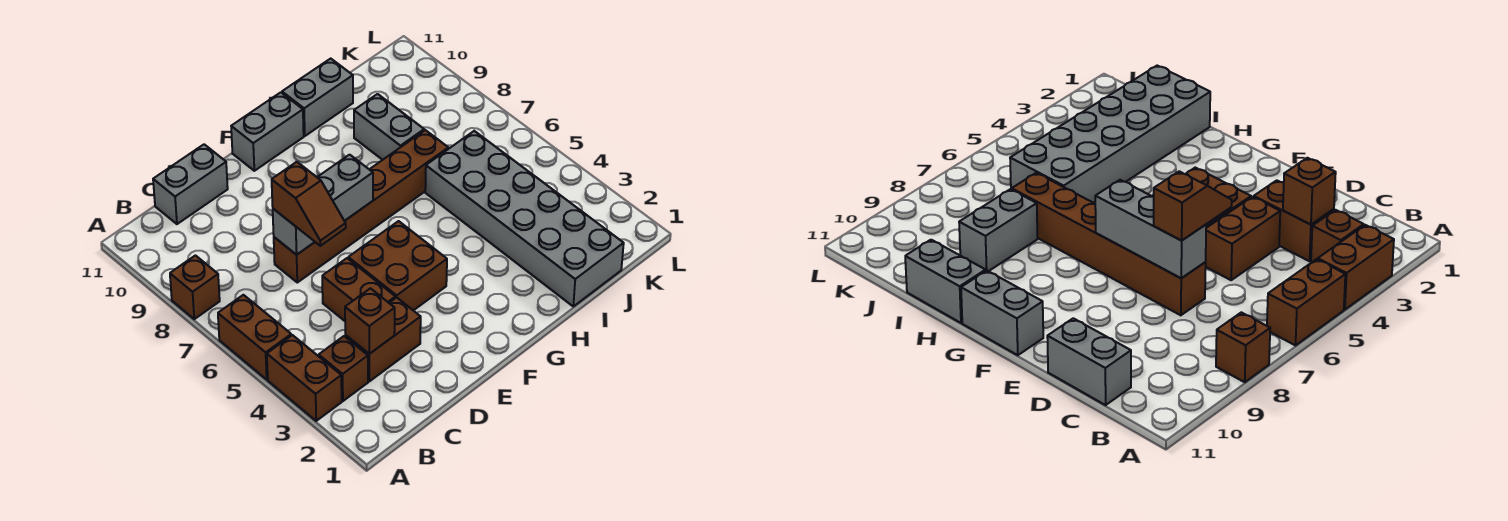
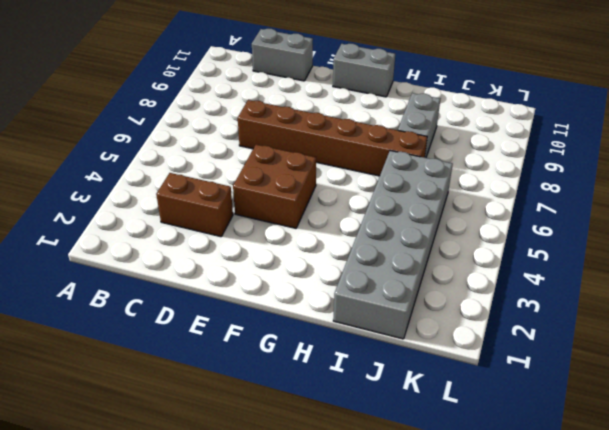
none -> brown 1x2 brick [267,335,342,421]
none -> brown 1x2 brick [218,295,291,379]
none -> brown 1x1 brick [170,255,220,319]

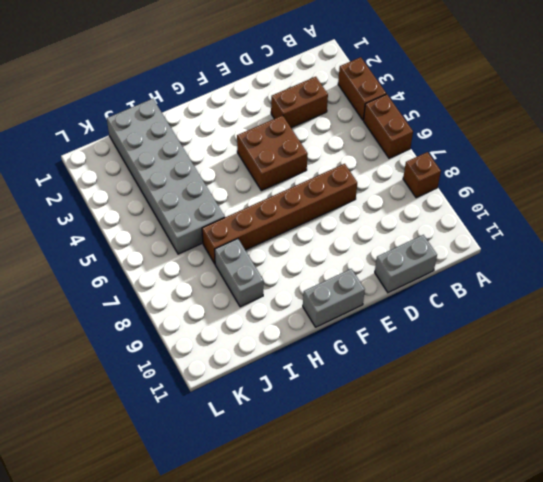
none -> brown 1x1 brick [319,336,368,401]
none -> brown 1x2 brick [322,258,395,321]
none -> grey 1x2 brick [282,59,353,136]

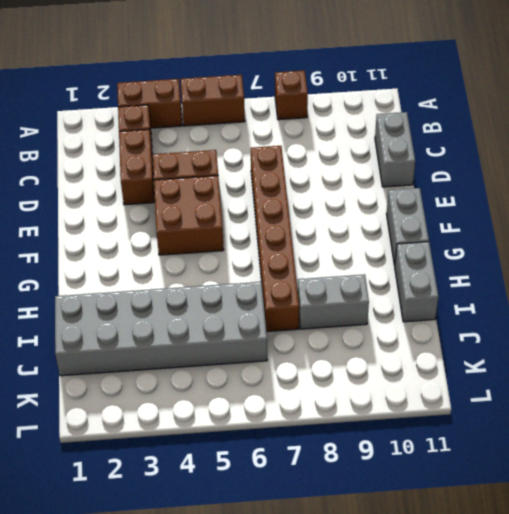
none -> brown 1x1 brick [345,288,395,354]
none -> grey 1x3 brick [273,155,373,255]
none -> brown 1x2 slope [272,162,346,246]

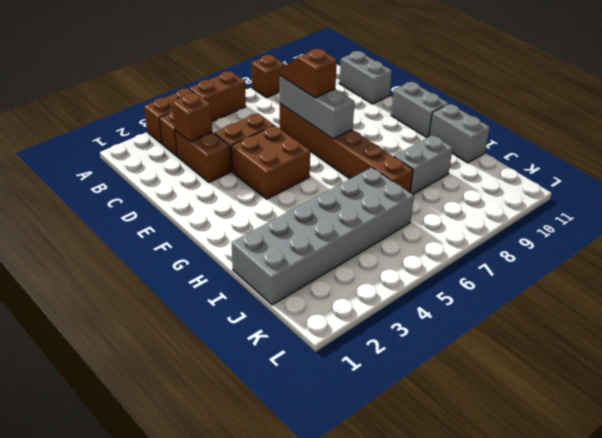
brown 1x2 slope [280,49,337,98] -> brown 1x2 slope turned to [272,162,346,246]

